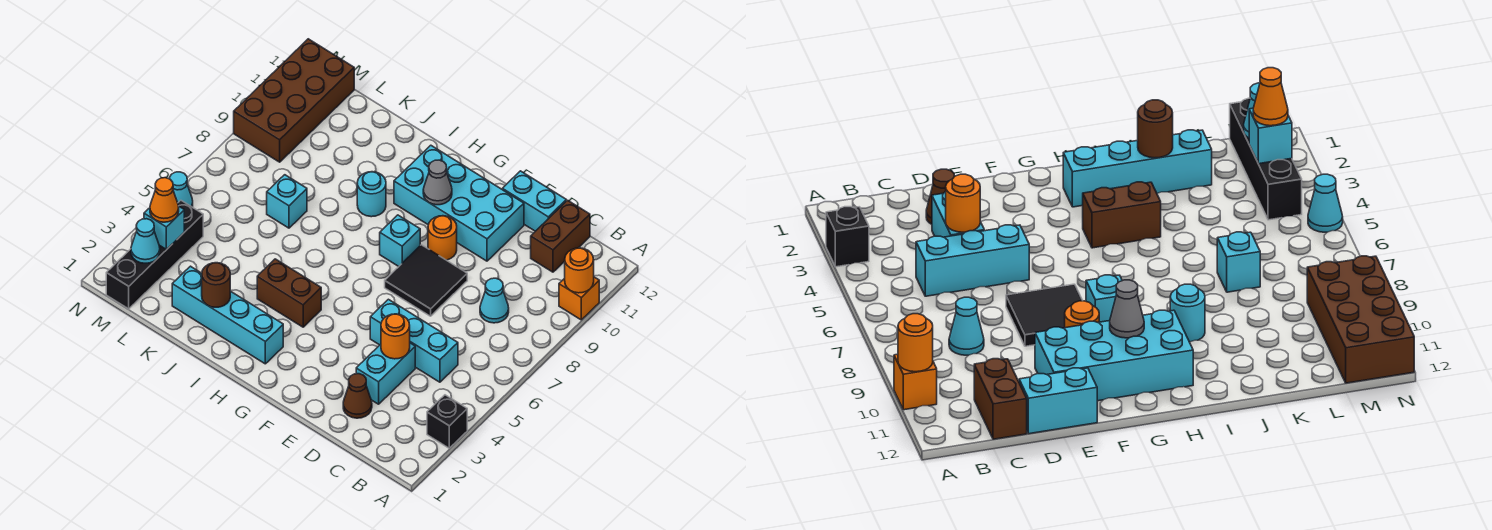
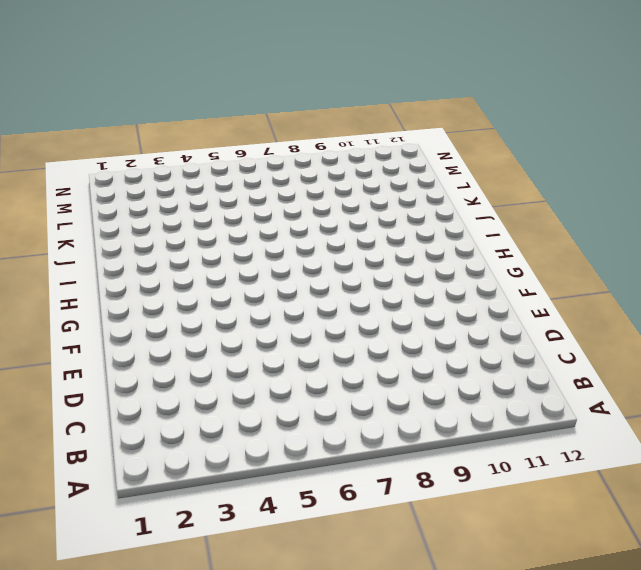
none -> black 1x1 brick [427,395,467,448]
none -> orange 1x1 brick [559,277,599,320]
none -> cyan 1x3 brick [370,299,458,382]

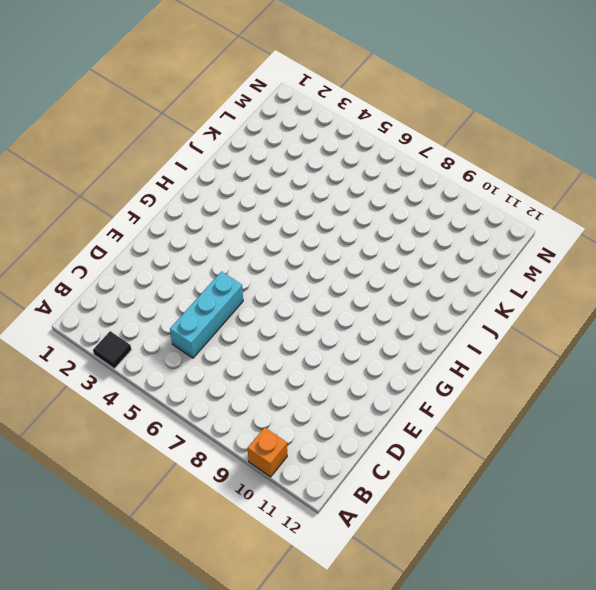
black 1x1 tile [93,331,131,368] -> black 1x1 brick [427,395,467,448]
none -> cyan 1x1 cone [480,278,509,323]
none -> brown 1x2 brick [531,200,590,272]
none -> brown 1x1 cone [343,374,372,418]

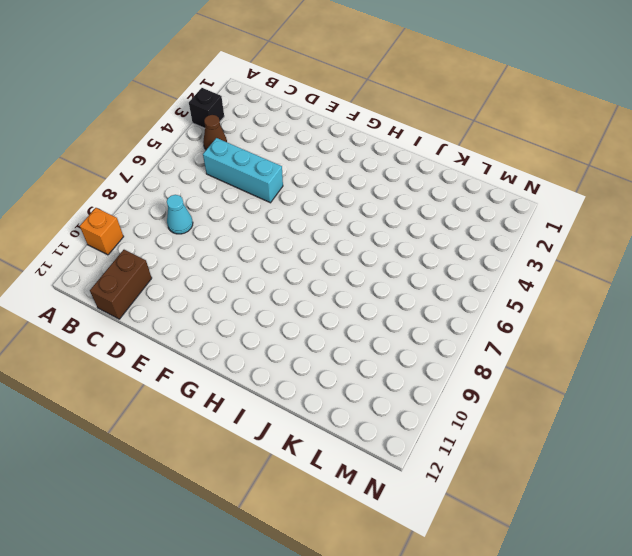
brown 1x1 cone [203,115,227,150] -> brown 1x1 cone moved to [343,374,372,418]
none -> cyan 1x2 brick [356,343,415,404]
none -> cyan 1x2 brick [502,171,566,231]
none -> black 2x2 tile [385,245,467,316]

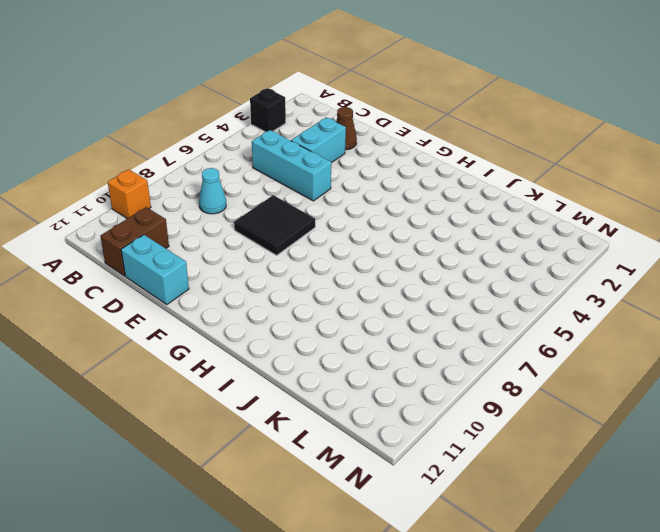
none -> cyan 2x4 brick [394,145,524,261]
none -> orange 1x1 round brick [428,216,457,260]
none -> cyan 1x1 brick [380,215,420,266]

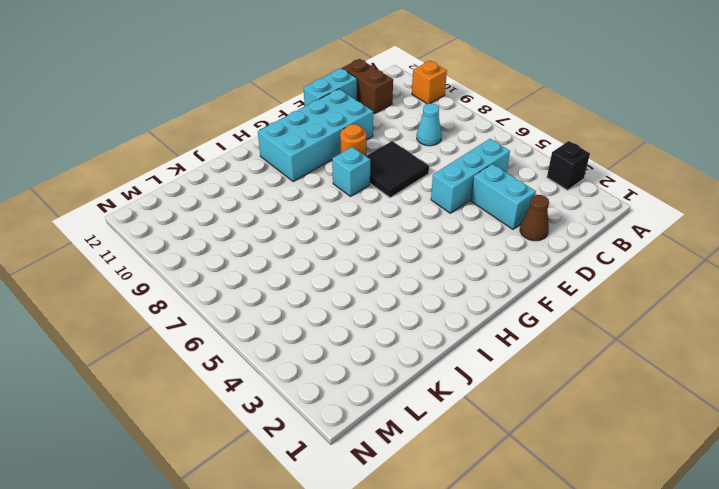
none -> cyan 1x4 brick [172,266,283,364]
none -> brown 1x2 brick [257,259,321,327]
none -> cyan 1x1 round brick [357,172,386,217]

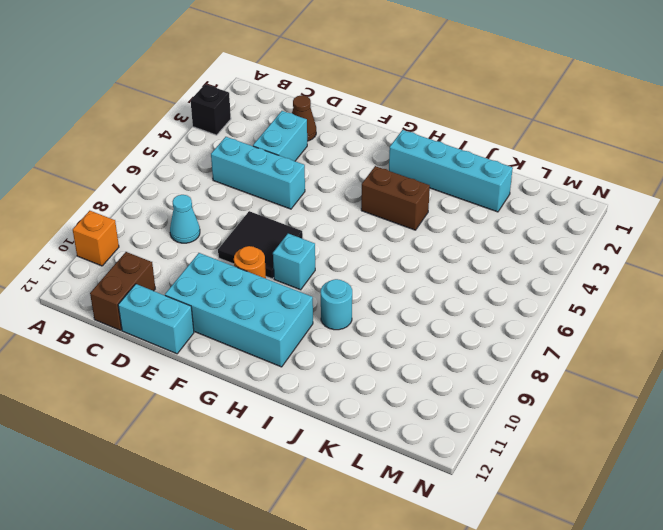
none -> cyan 1x1 brick [267,175,307,228]
none -> black 1x4 brick [106,200,203,309]
none -> brown 2x4 brick [234,39,354,162]

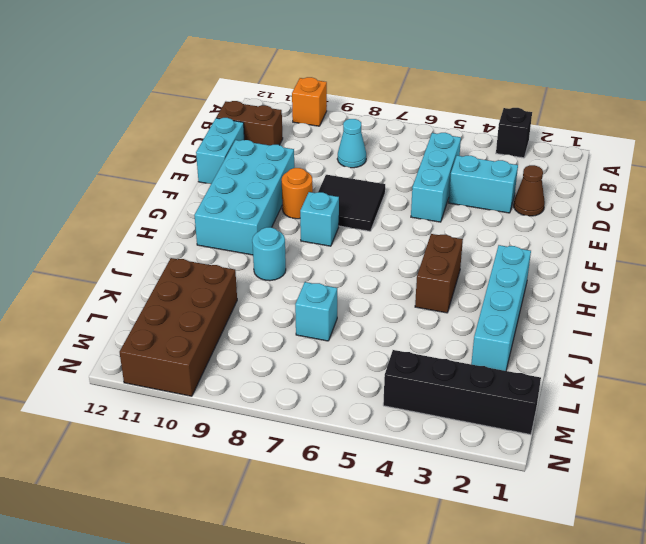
brown 2x4 brick [120,258,237,396] -> brown 2x4 brick turned to [234,39,354,162]
none -> cyan 1x1 cone [169,172,193,207]
none -> orange 1x1 round brick [565,248,594,293]
none -> orange 1x1 round brick [381,314,410,359]

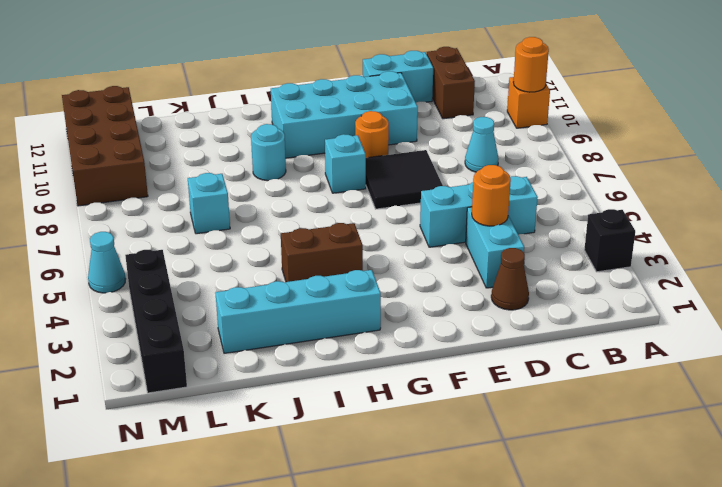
none -> grey 1x1 cone [423,160,452,205]
none -> brown 1x1 round brick [202,263,230,307]
none -> cyan 1x1 cone [131,219,160,263]

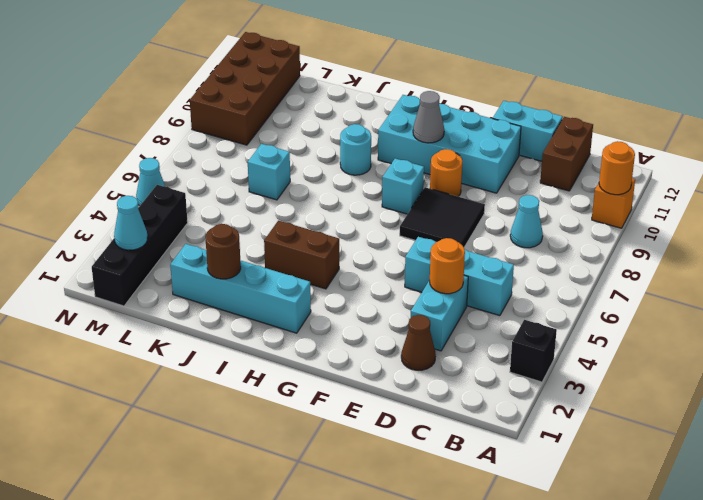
none -> cyan 1x1 brick [144,206,184,249]
none -> orange 1x1 cone [150,178,179,222]

